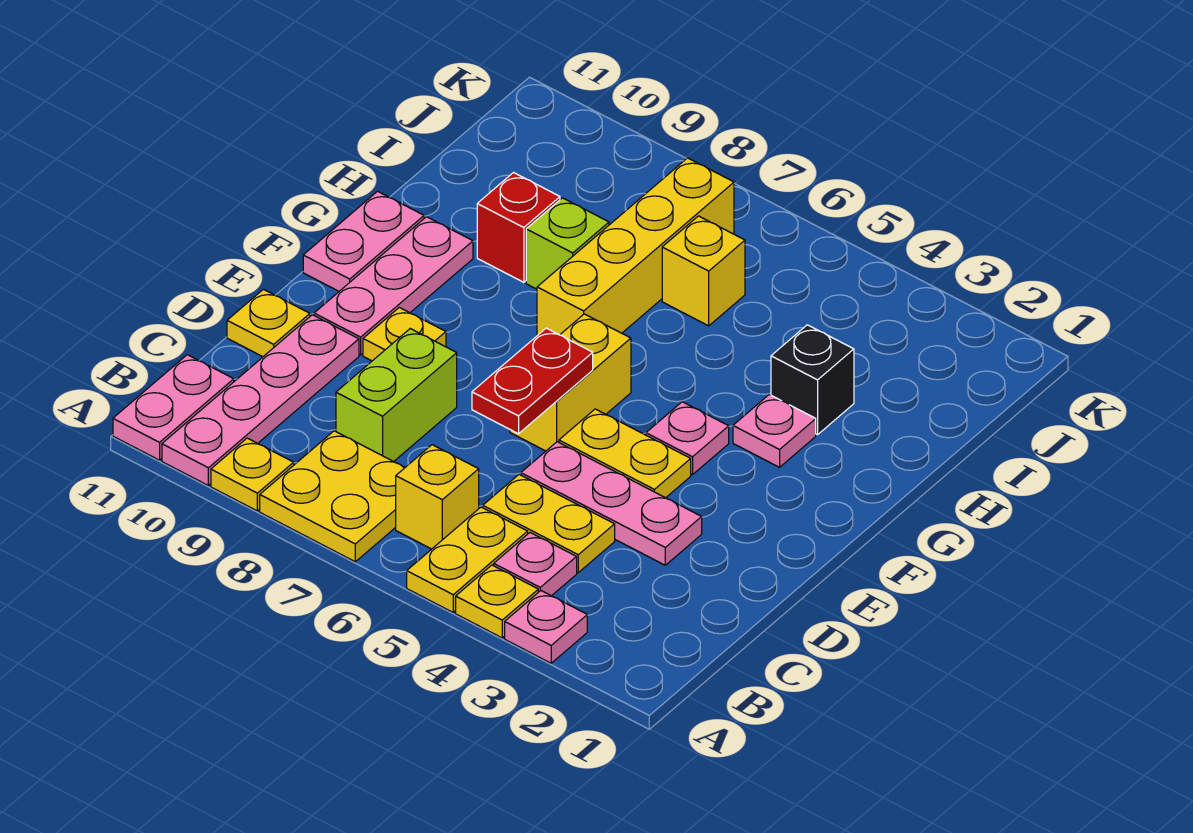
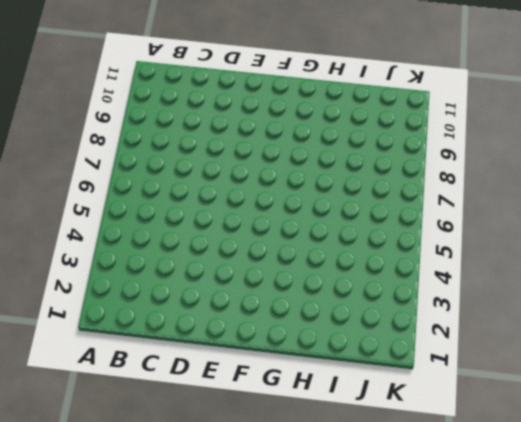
none -> pink 1x1 plate [505,591,587,663]
none -> yellow 1x1 plate [456,565,538,638]
none -> yellow 1x2 plate [407,507,528,612]

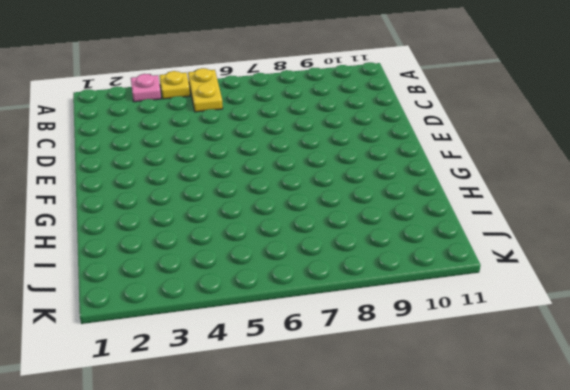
none -> yellow 2x2 plate [260,431,405,562]
none -> yellow 1x1 plate [211,438,294,511]
none -> pink 1x4 plate [162,315,359,486]

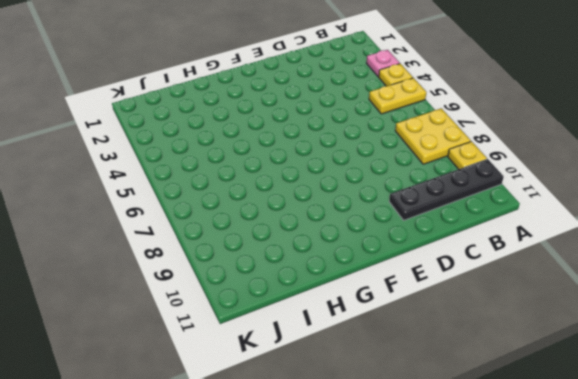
black 1x4 plate [389,159,504,220] -> pink 1x4 plate [162,315,359,486]
none -> pink 1x2 plate [113,355,234,460]
none -> pink 1x1 plate [494,533,577,596]
none -> yellow 1x1 brick [396,445,479,549]

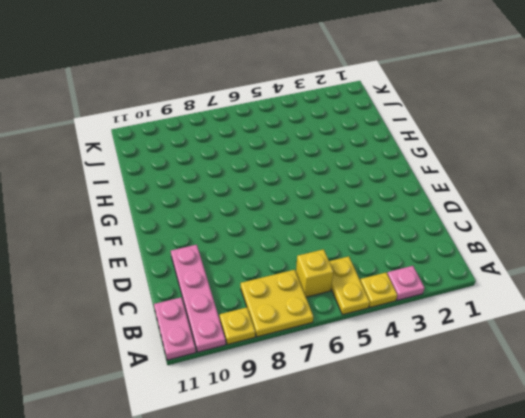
none -> pink 1x1 plate [494,533,577,596]
none -> yellow 1x2 plate [483,474,615,572]
none -> lime 1x2 brick [336,329,457,462]

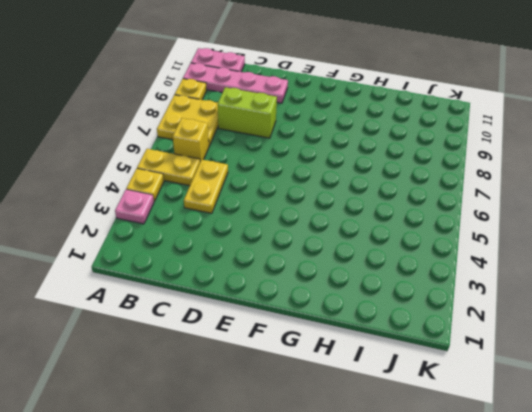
none -> pink 1x1 plate [494,533,577,596]
none -> pink 1x3 plate [521,442,702,565]
none -> yellow 1x1 plate [227,289,310,357]

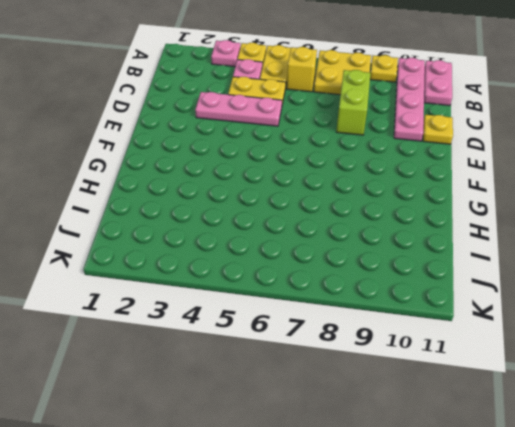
none -> yellow 1x2 plate [559,409,691,498]
none -> yellow 1x2 brick [510,314,631,451]
none -> yellow 1x1 plate [363,307,446,361]

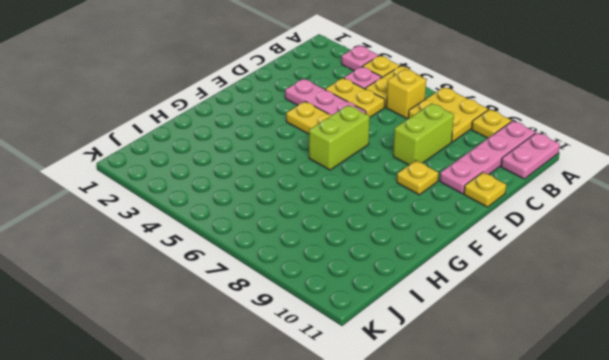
lime 1x2 brick [309,105,370,170] -> yellow 1x2 brick [510,314,631,451]
none -> pink 1x3 plate [314,217,473,355]
none -> pink 1x1 plate [646,402,729,475]
none -> pink 1x2 plate [303,191,424,291]

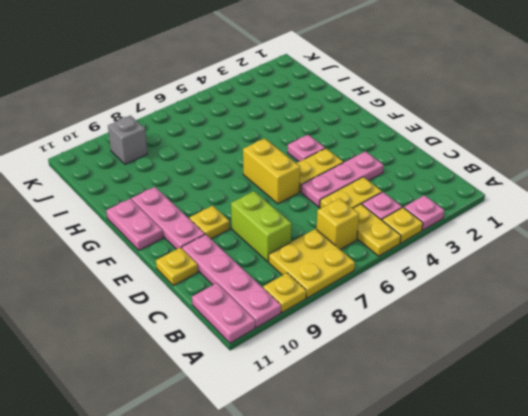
grey 1x1 brick [108,116,147,165] -> none
none -> pink 1x1 plate [733,395,816,467]
none -> yellow 1x4 brick [537,158,734,336]
none -> black 1x1 brick [771,325,854,435]

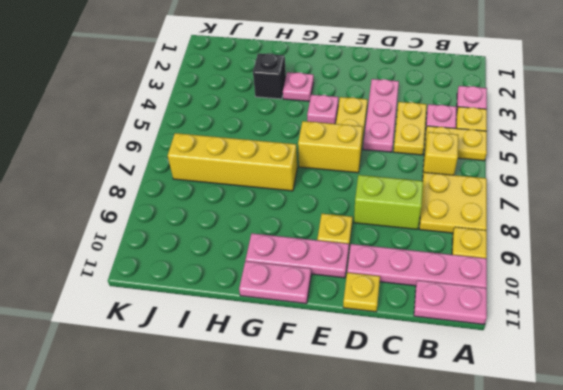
none -> lime 1x1 brick [526,198,609,289]
none -> red 1x1 brick [477,173,560,282]
none -> yellow 1x1 brick [662,216,745,326]

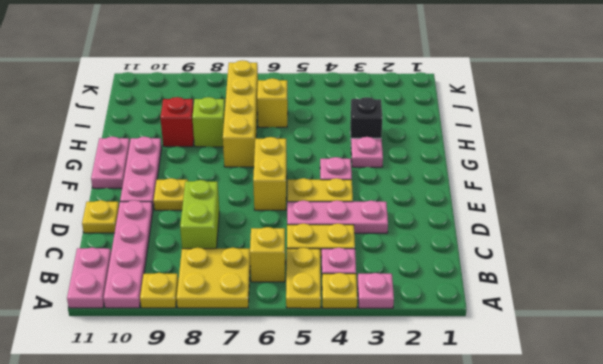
none -> red 1x2 plate [472,328,593,434]

